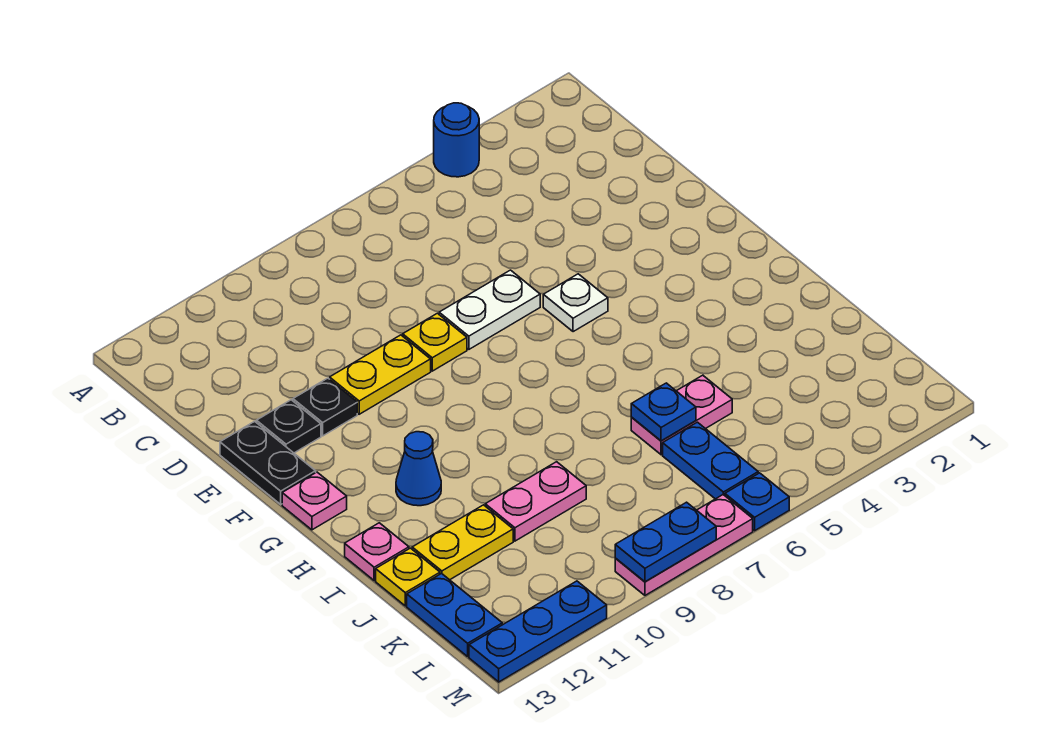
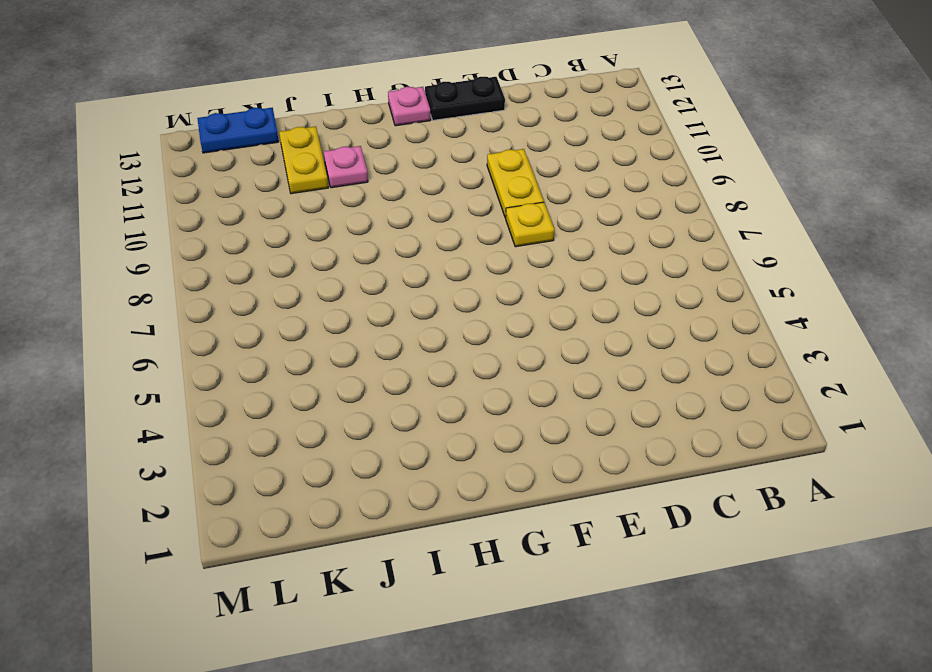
pink 1x1 plate [324,146,368,188] -> pink 1x1 plate moved to [345,523,409,581]
none -> blue 1x1 round brick [434,103,479,177]
none -> white 1x2 plate [439,270,540,349]
none -> black 1x1 plate [293,378,357,436]

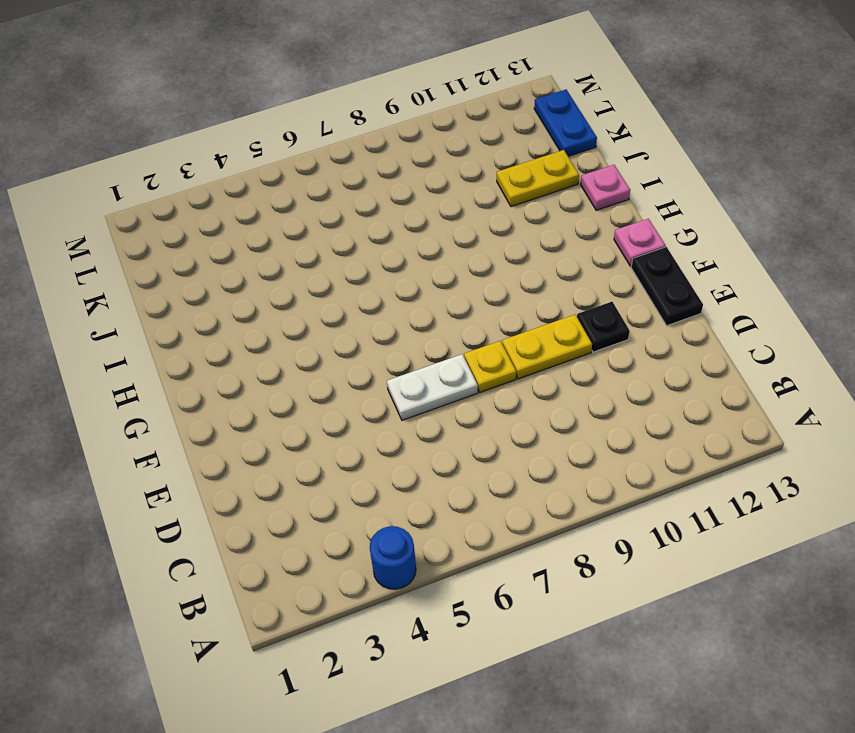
none -> black 1x1 plate [256,400,321,453]
none -> white 1x1 plate [543,274,608,332]
none -> blue 1x1 cone [396,432,441,506]

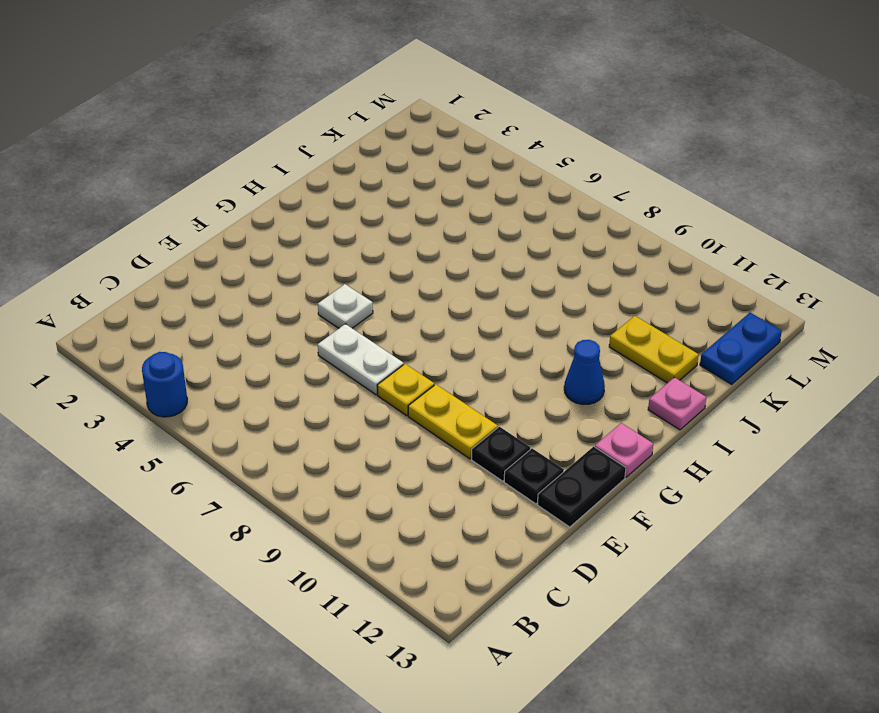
none -> pink 1x2 plate [631,375,732,455]
none -> pink 1x2 plate [485,462,586,541]
none -> yellow 1x1 plate [376,548,440,606]

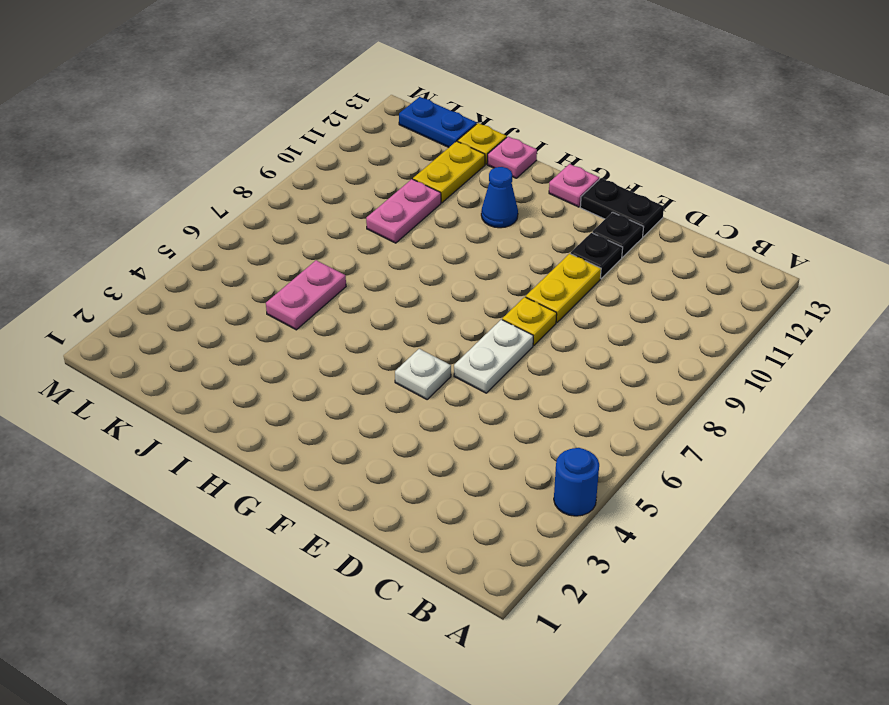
none -> blue 1x2 plate [663,422,758,499]
none -> blue 1x1 plate [725,473,789,531]
none -> pink 1x3 plate [615,495,753,595]

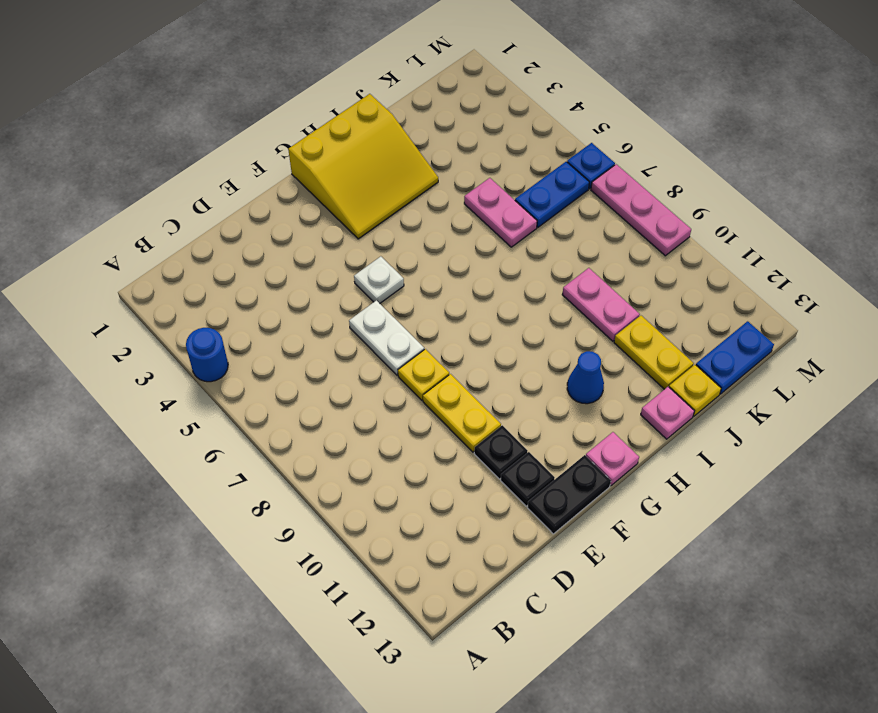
yellow 3x3 slope [288,94,438,239] -> none
none -> blue 1x3 plate [469,581,607,682]
none -> blue 1x1 plate [631,383,696,441]
none -> blue 1x2 plate [615,502,716,582]

